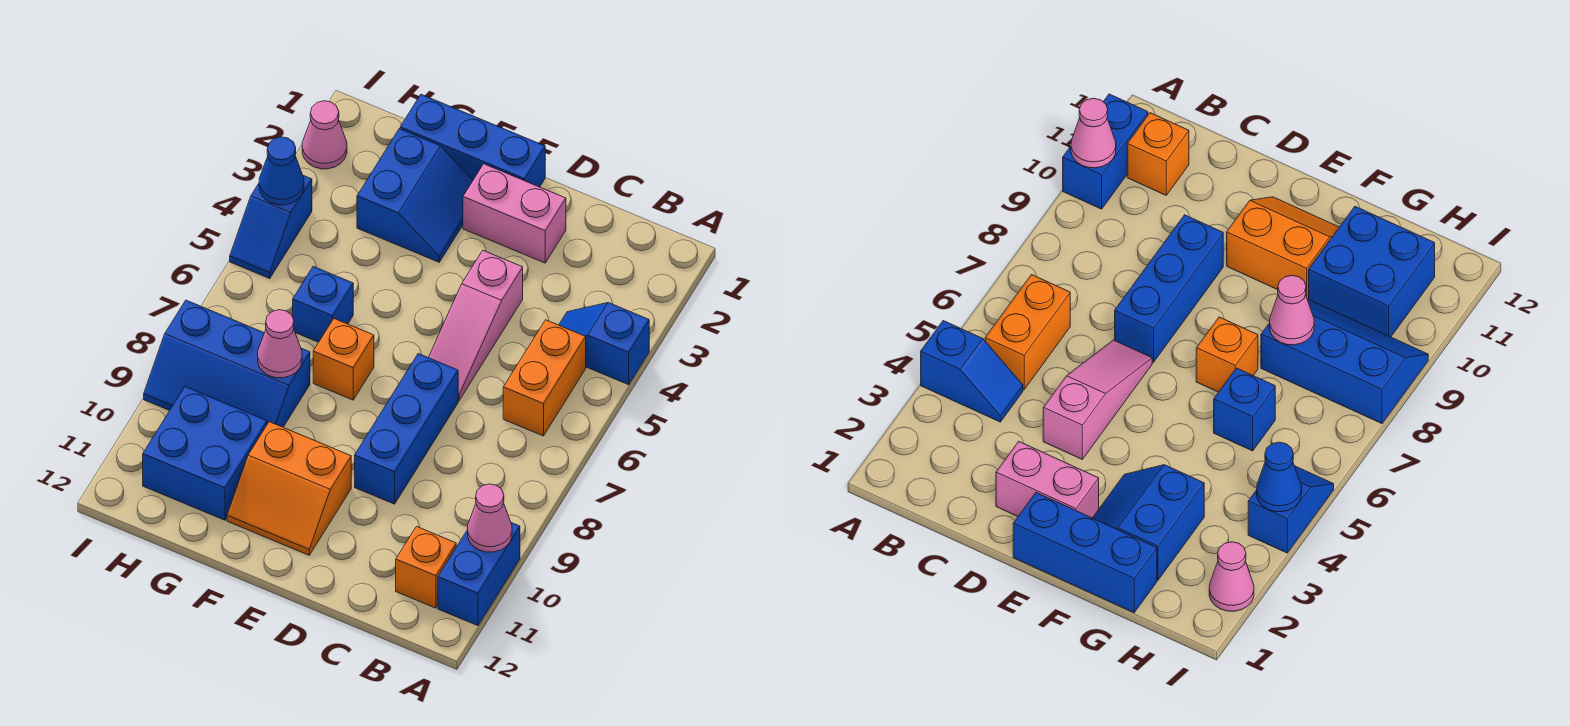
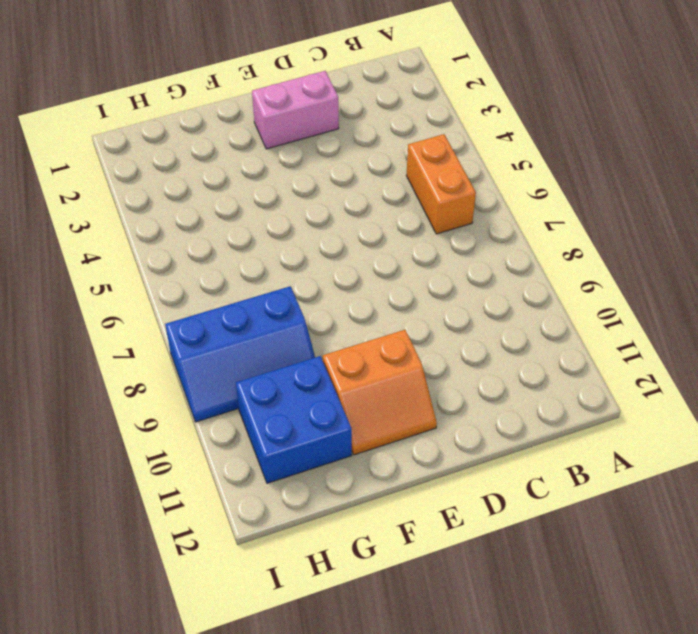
none -> blue 1x2 slope [559,303,649,385]
none -> blue 1x2 brick [438,523,520,626]
none -> orange 1x1 brick [396,527,456,608]

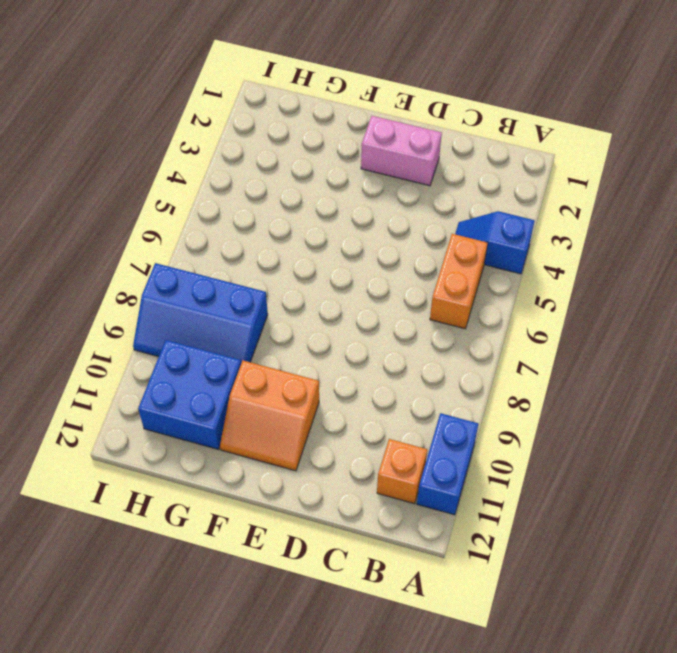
none -> pink 1x3 slope [428,251,523,401]
none -> blue 1x3 brick [355,354,458,504]
none -> blue 1x3 brick [400,94,545,187]

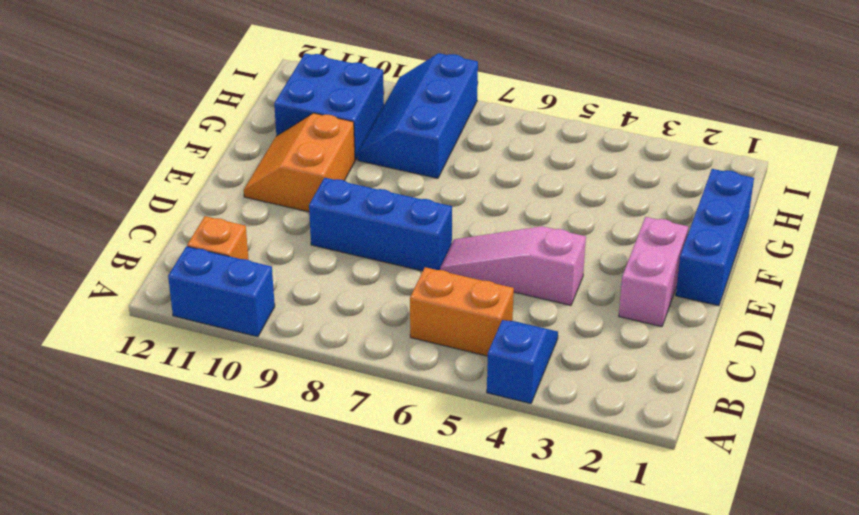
none -> blue 2x2 slope [357,129,473,262]
none -> orange 1x1 brick [313,319,374,400]
none -> blue 1x1 brick [293,266,353,342]

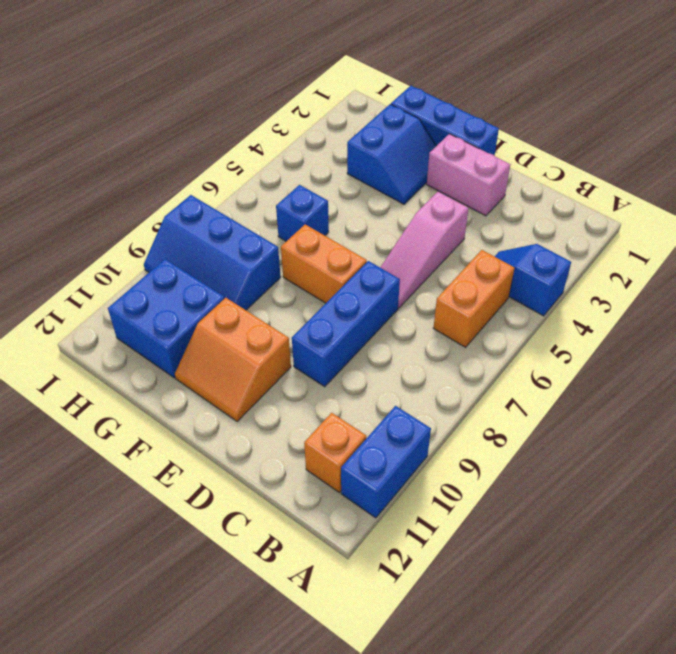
orange 1x2 brick [281,224,367,303] -> orange 1x1 brick [313,319,374,400]
none -> pink 1x1 cone [302,101,347,169]
none -> blue 1x2 slope [230,176,312,279]
none -> pink 1x1 cone [468,484,512,552]

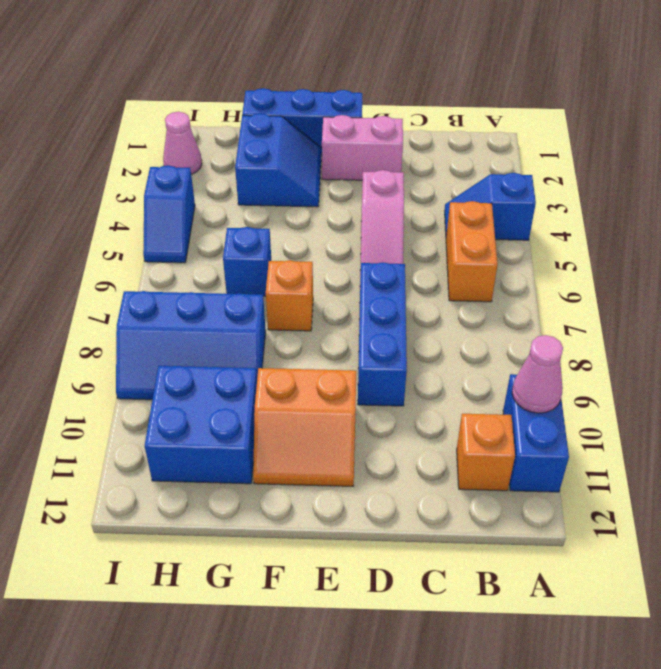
none -> pink 1x1 cone [258,310,302,378]
none -> blue 1x1 cone [259,137,304,205]

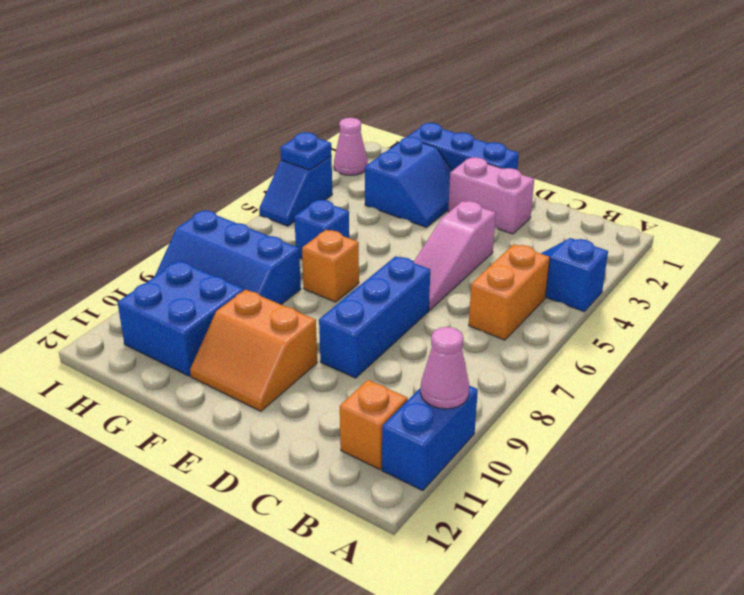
blue 1x1 plate [280,132,332,170] -> blue 1x1 cone [259,137,304,205]
none -> pink 1x1 cone [258,310,302,378]

